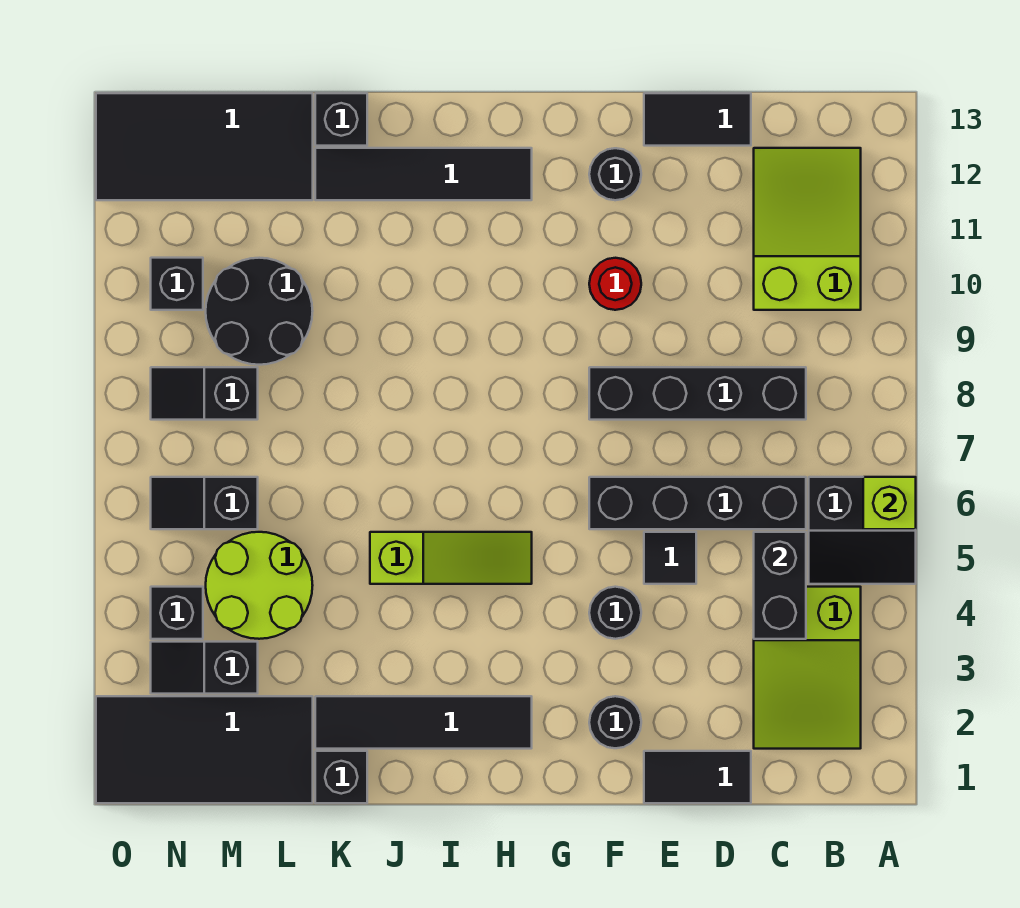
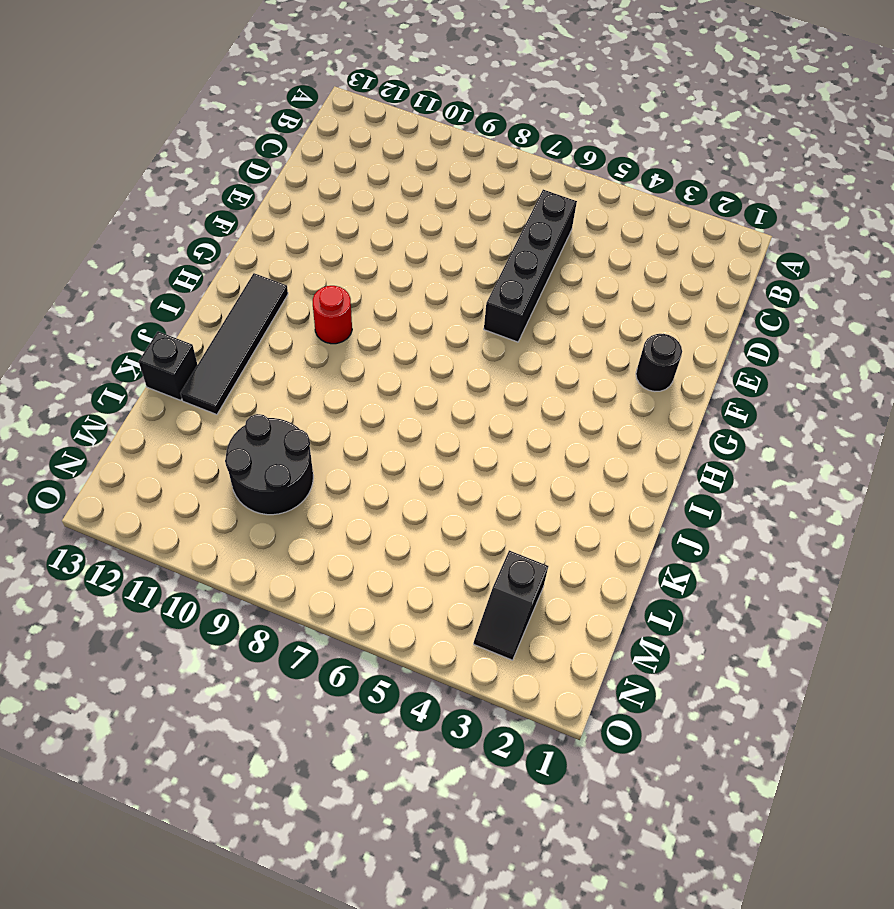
red 1x1 round brick [313,286,352,344] -> red 1x1 round brick moved to [589,258,641,310]
none -> black 2x2 slope [809,477,916,584]
none -> lime 2x3 slope [754,587,861,749]
none -> lime 2x3 slope [754,148,861,310]

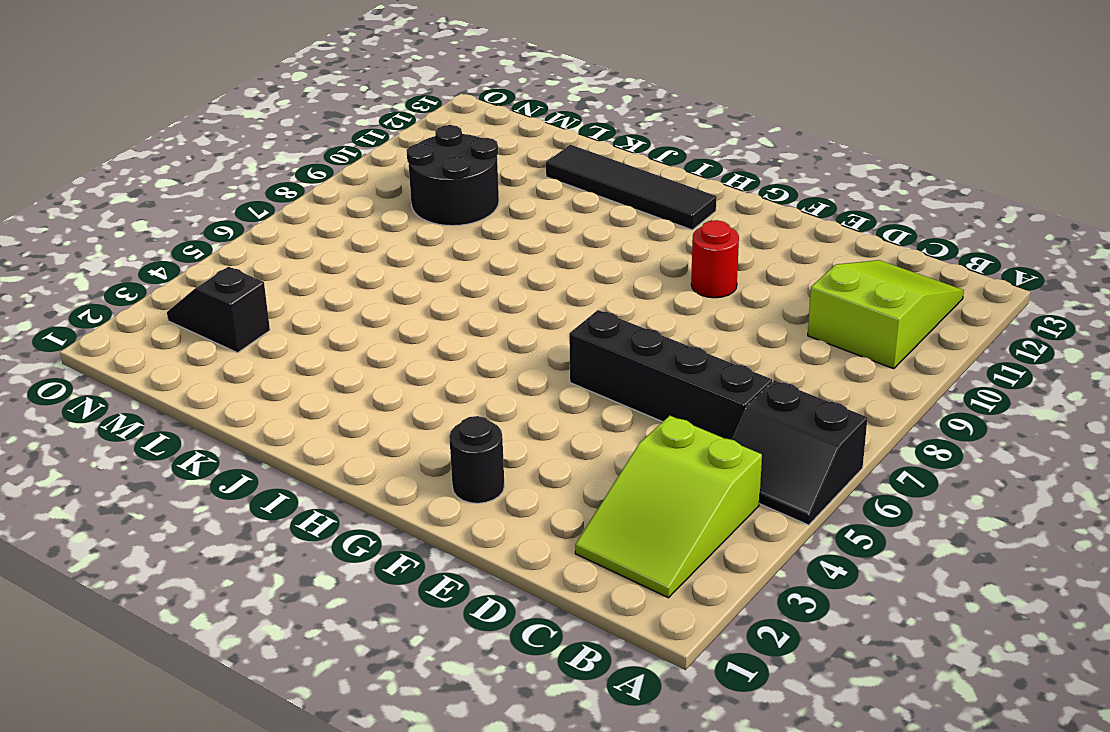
none -> black 1x4 brick [589,367,806,420]
none -> black 1x2 tile [644,751,751,803]
none -> black 1x2 tile [644,93,751,146]

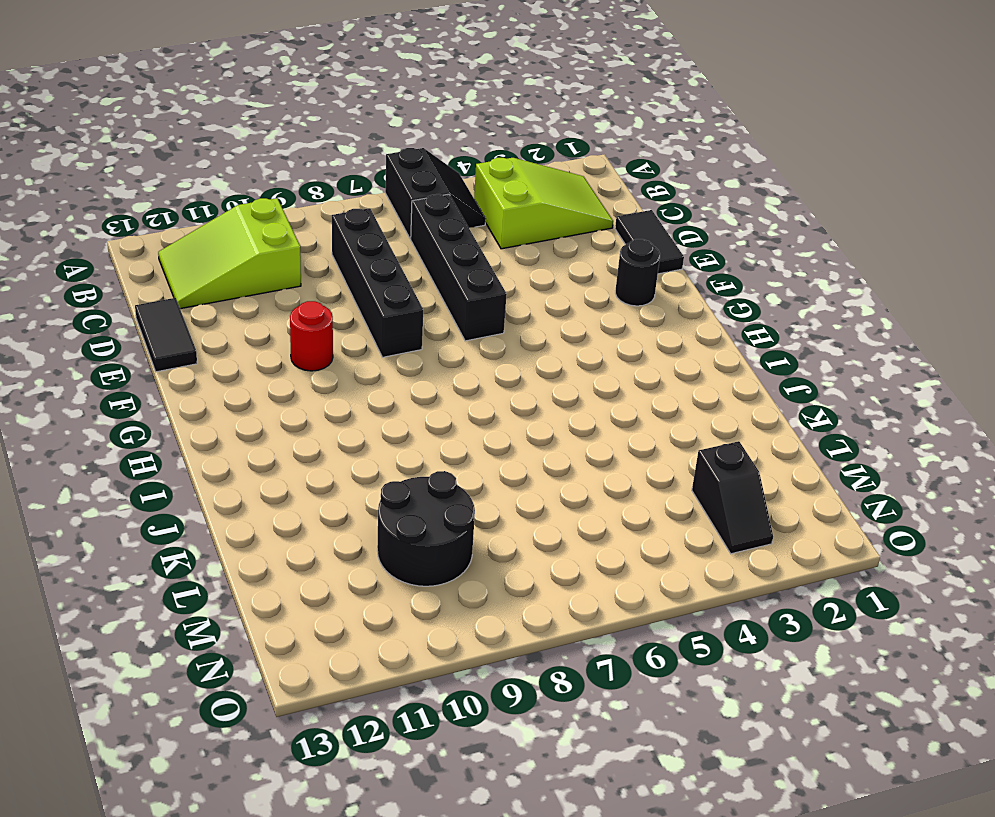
none -> black 1x1 tile [644,532,696,584]
none -> black 1x1 round brick [589,587,641,639]
none -> black 1x1 round brick [589,148,641,200]

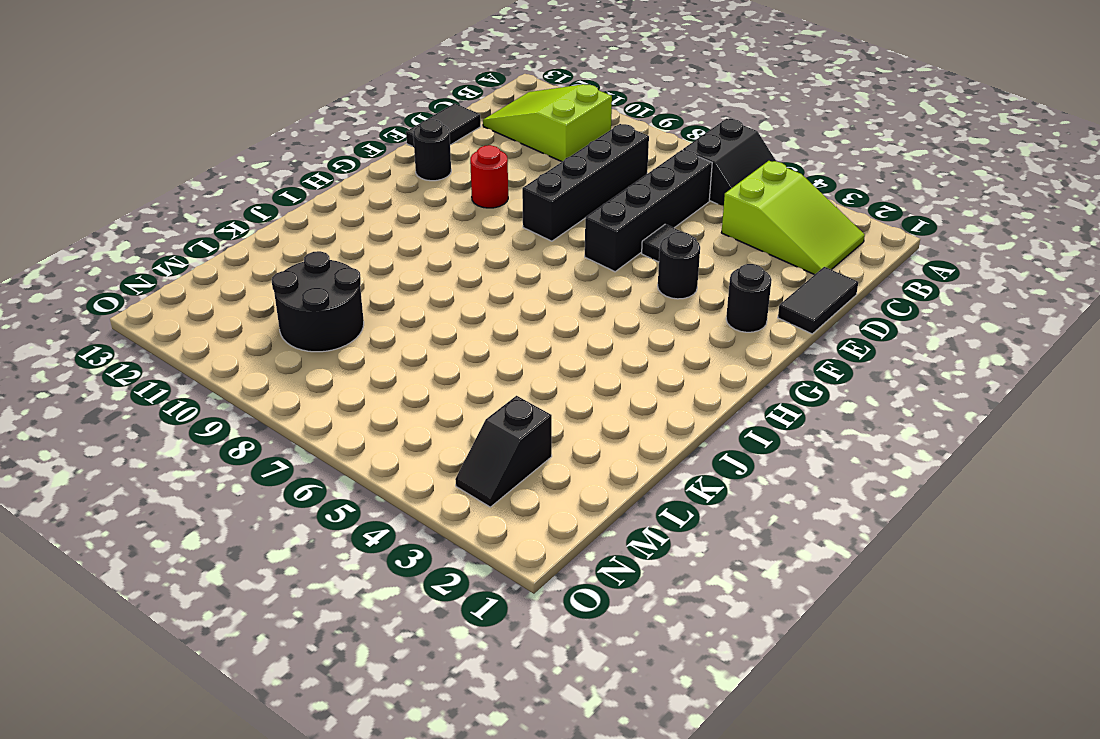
none -> black 1x4 tile [315,696,532,749]
none -> lime 1x3 slope [370,532,532,584]
none -> black 1x4 tile [315,148,532,200]

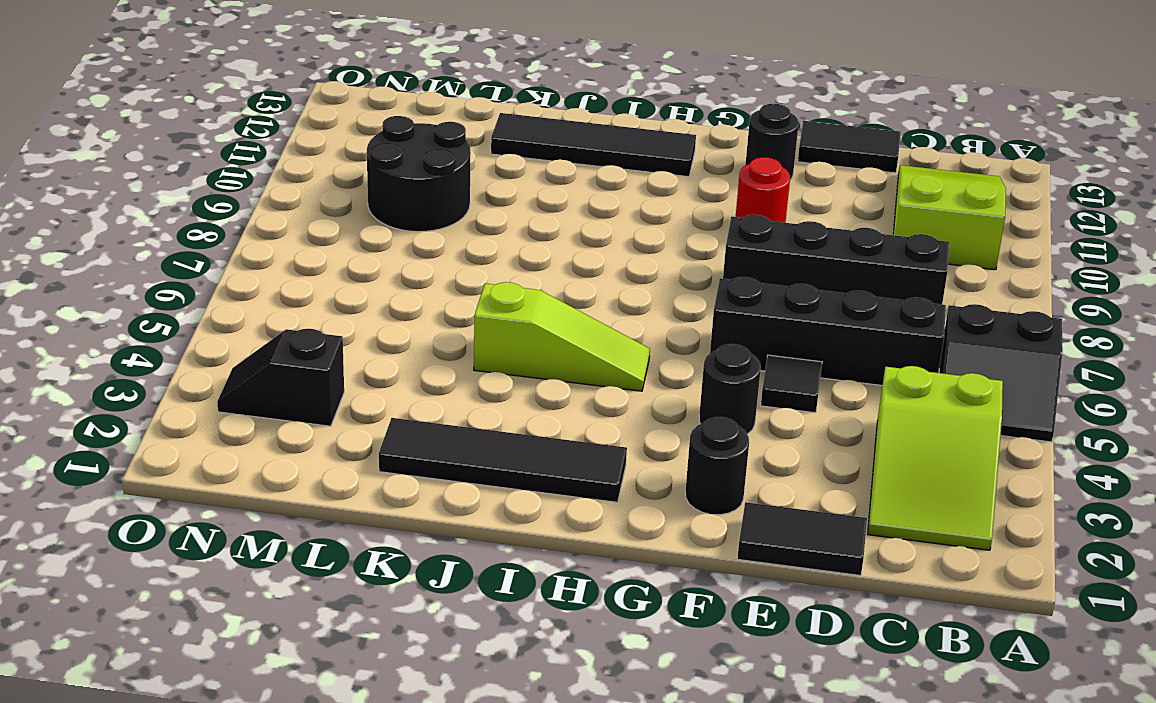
none -> black 1x1 brick [315,751,367,803]
none -> black 1x1 brick [315,93,367,146]
none -> black 2x4 tile [96,696,313,803]

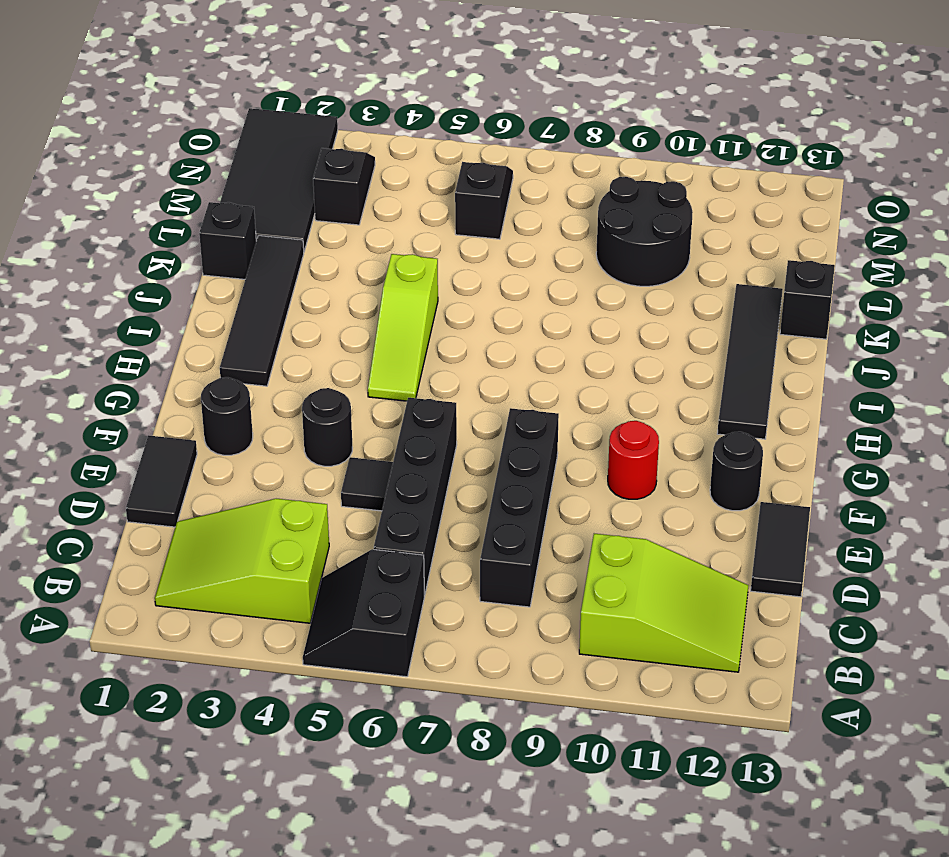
none -> lime 2x2 round brick [206,532,313,639]
none -> black 2x4 tile [96,93,313,200]
none -> black 1x2 slope [151,367,258,420]

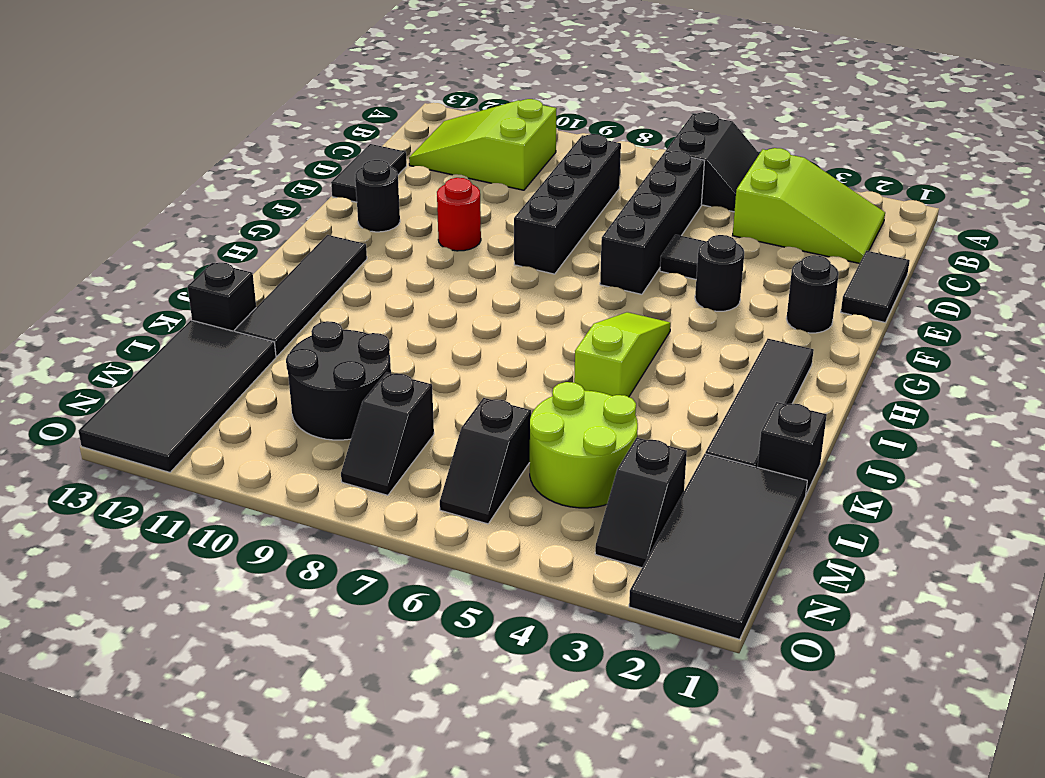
none -> black 1x1 brick [151,587,203,639]
none -> black 1x1 brick [151,258,203,310]
none -> lime 1x1 brick [863,477,916,529]

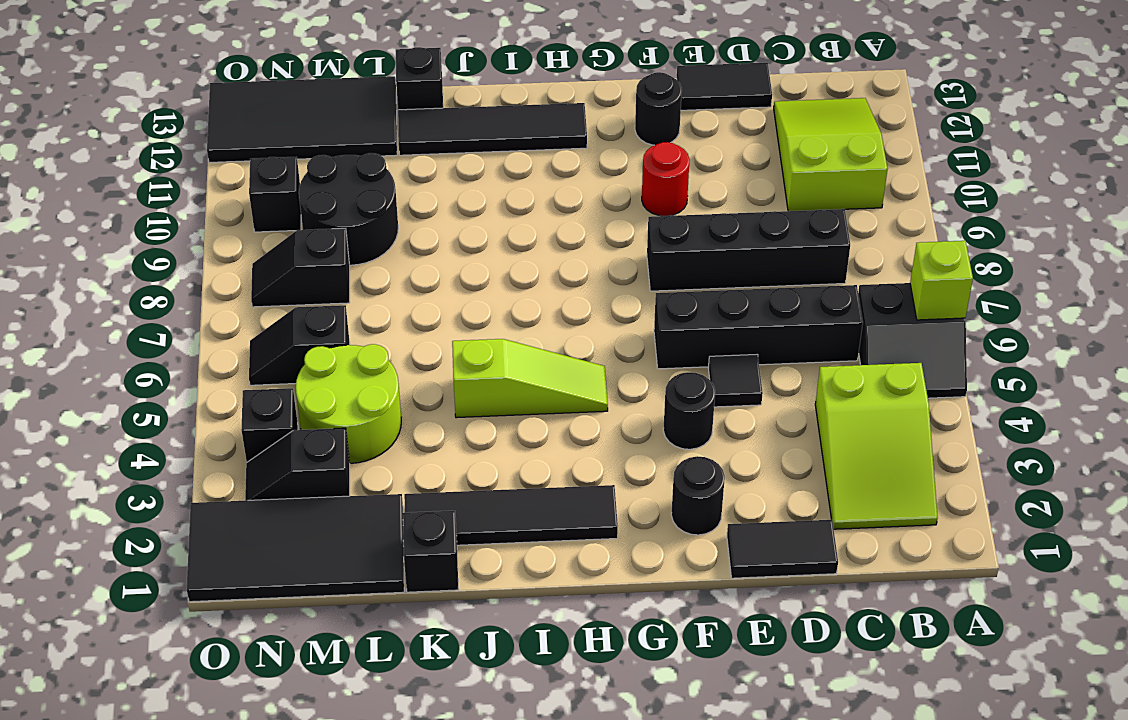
none -> black 1x2 brick [754,532,806,639]

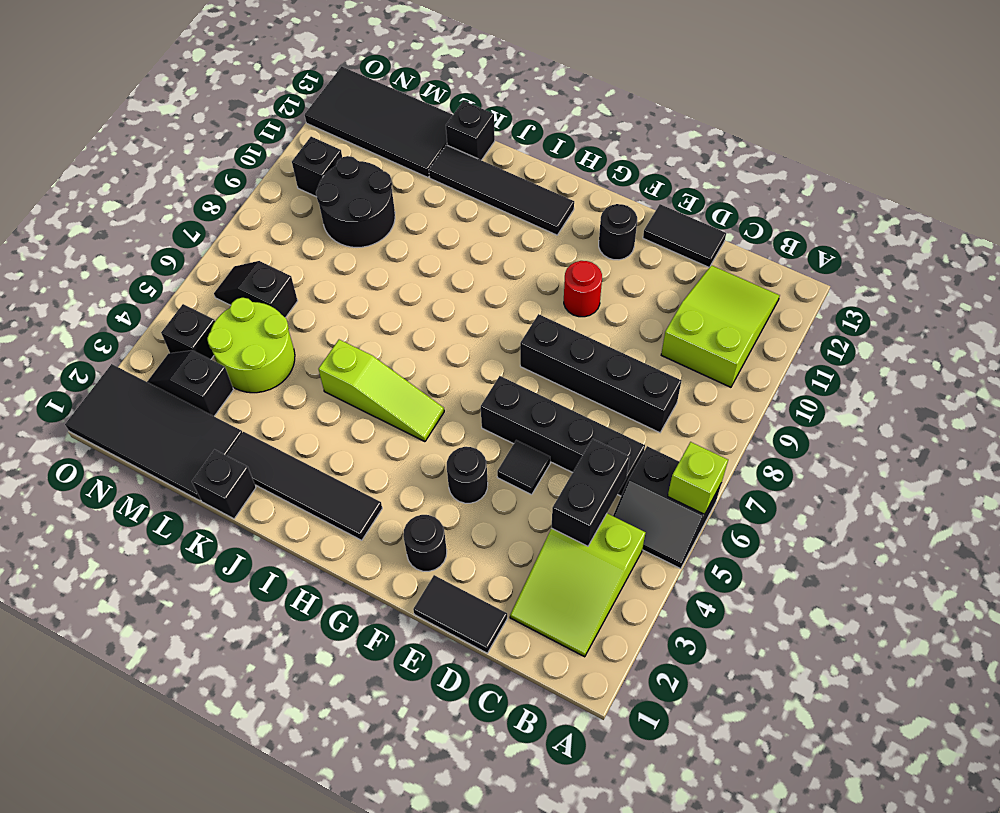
none -> black 1x2 slope [151,367,258,420]

